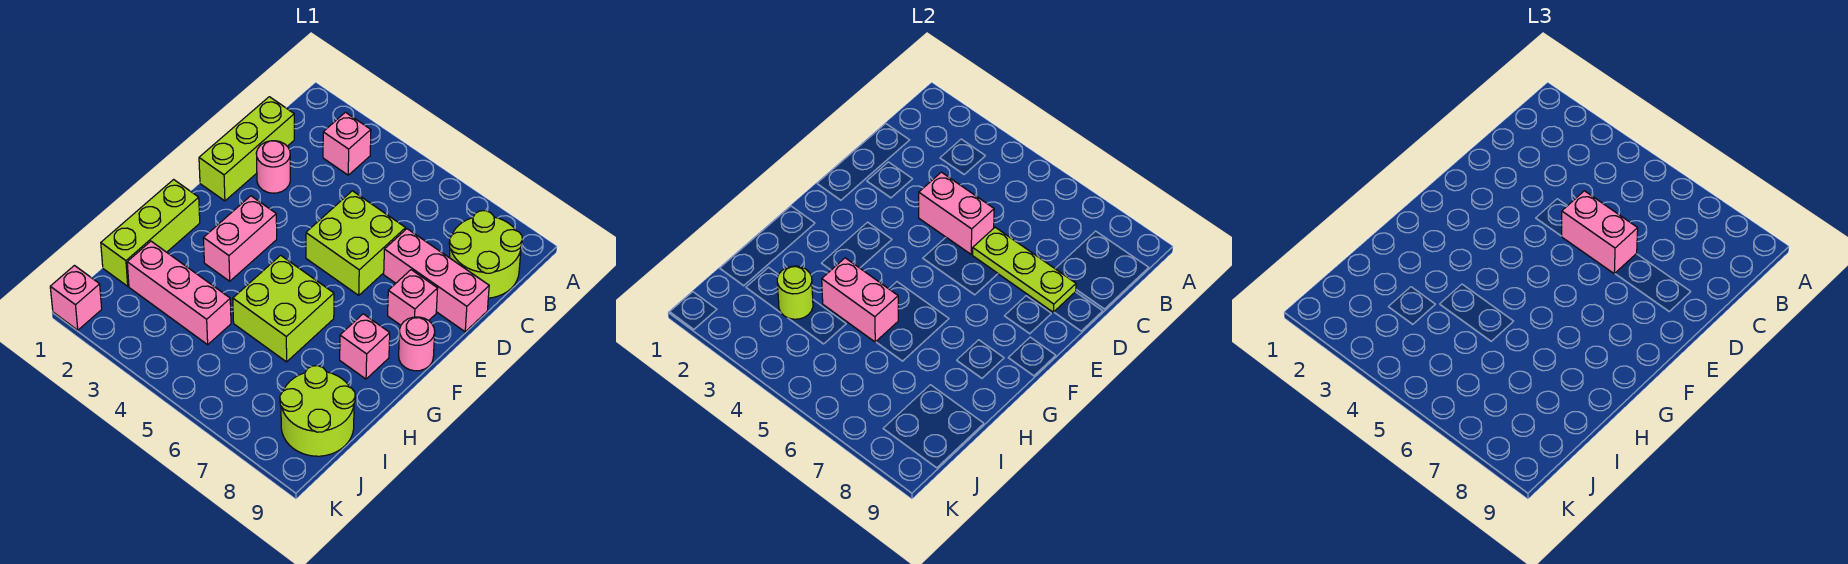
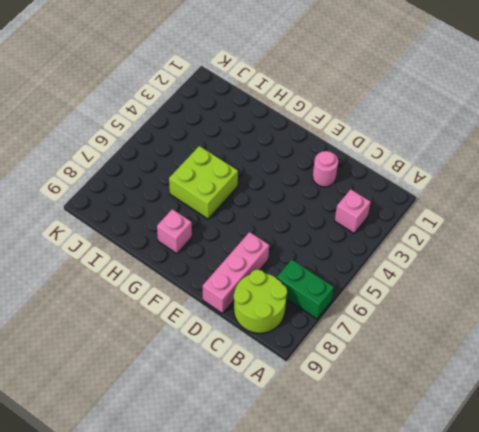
green 1x2 brick [277,260,334,319] -> none
none -> lime 1x3 brick [199,97,294,201]
none -> lime 2x2 brick [306,191,406,295]
none -> pink 1x1 brick [388,270,438,325]

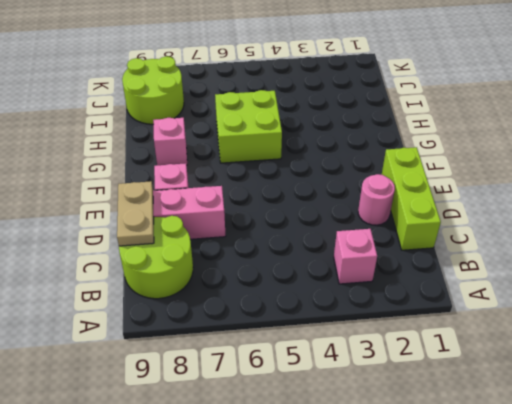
tan 1x2 plate [117,181,154,246] -> none
none -> lime 2x2 brick [306,191,406,295]
none -> pink 1x2 brick [203,196,277,281]
none -> pink 1x1 round brick [399,317,435,371]

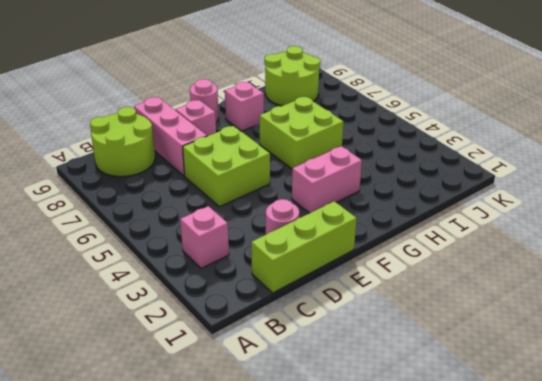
none -> lime 1x3 brick [101,180,200,286]
none -> pink 1x3 brick [127,241,231,345]
none -> pink 1x1 brick [50,266,102,330]

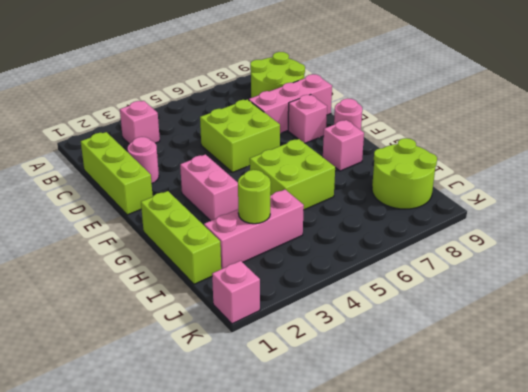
none -> pink 1x2 brick [919,172,994,254]
none -> lime 1x3 plate [973,227,1076,312]
none -> pink 1x2 brick [822,258,898,342]

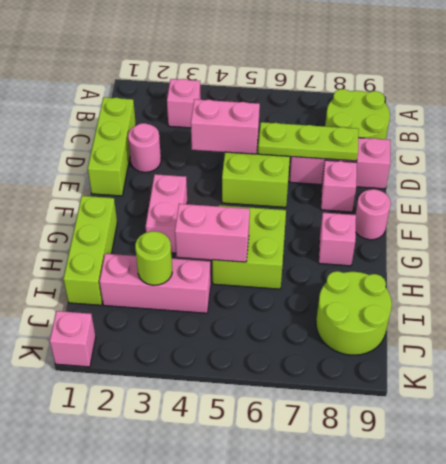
none -> pink 1x2 brick [1562,191,1638,274]

